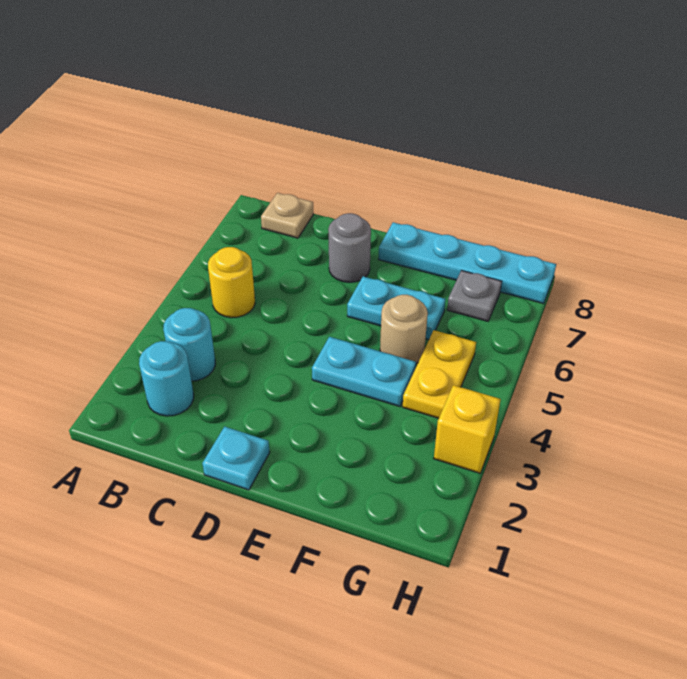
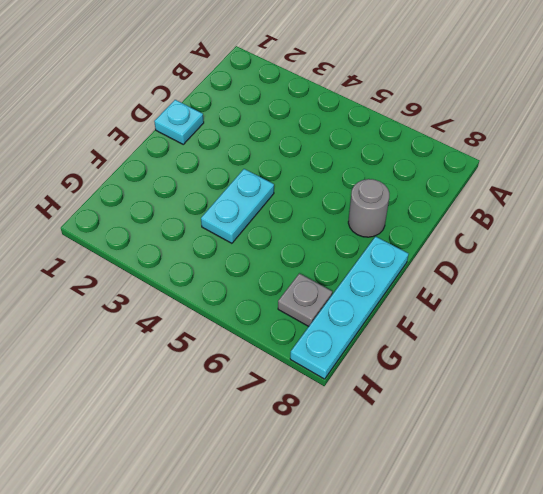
none -> cyan 1x1 round brick [139,341,194,416]
none -> cyan 1x1 round brick [163,308,215,381]
none -> yellow 1x1 round brick [208,247,255,318]

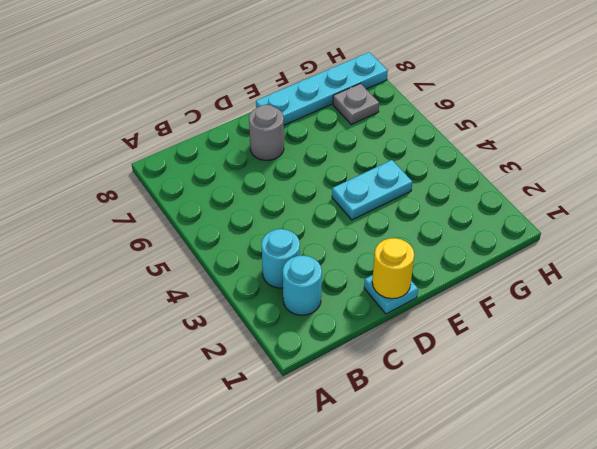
yellow 1x1 round brick [372,238,414,299] -> yellow 1x1 round brick moved to [208,247,255,318]
none -> tan 1x1 plate [261,193,313,238]
none -> cyan 1x2 plate [347,276,446,340]
none -> tan 1x1 round brick [380,295,428,364]

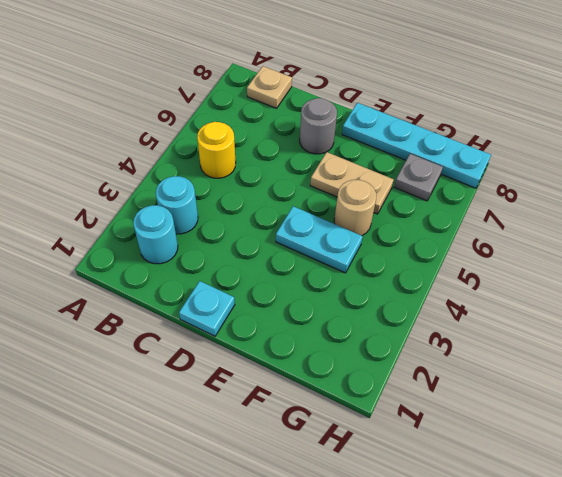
tan 1x2 plate [310,152,394,214] -> cyan 1x2 plate [347,276,446,340]
none -> yellow 1x2 plate [402,330,476,418]
none -> yellow 1x1 brick [434,385,501,473]

